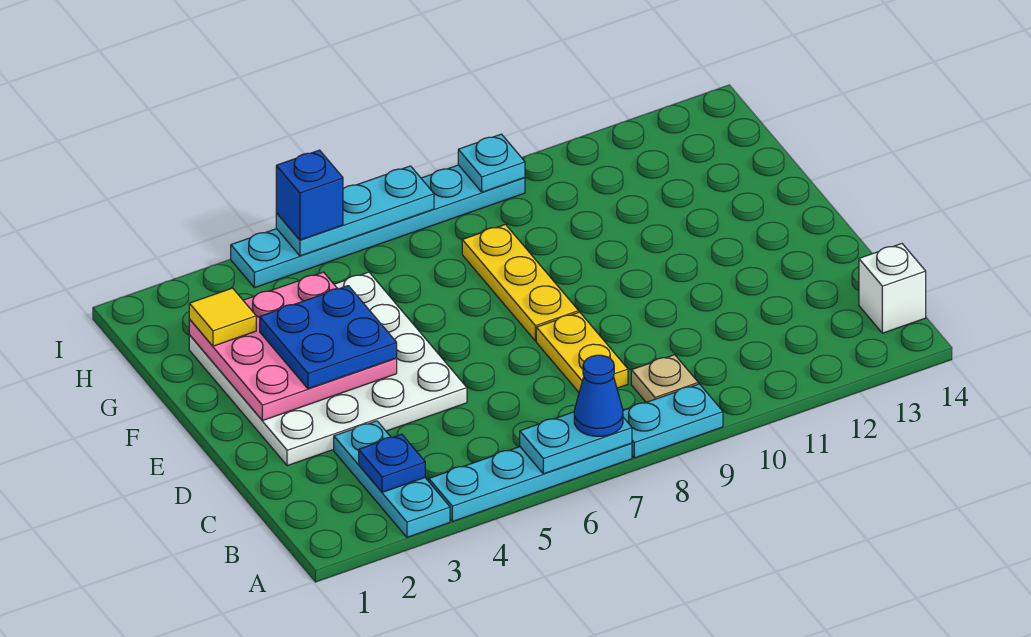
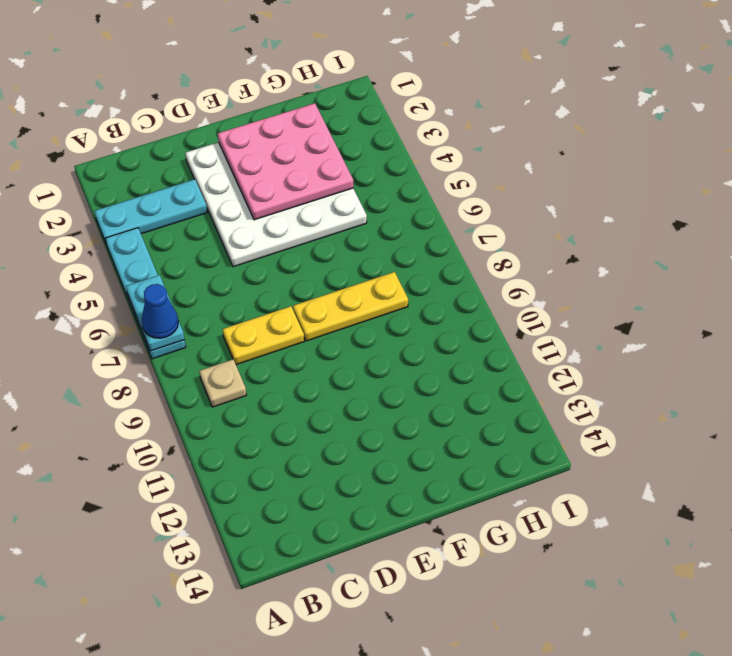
none -> cyan 1x2 plate [623,384,723,458]
none -> white 1x1 brick [859,244,926,333]
none -> cyan 1x6 plate [231,165,525,288]

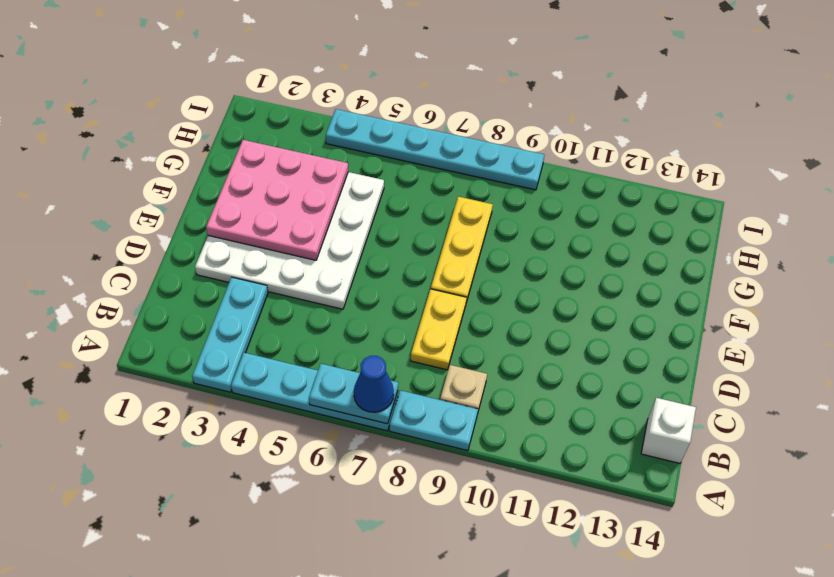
none -> blue 1x1 plate [359,434,425,492]
none -> cyan 1x3 plate [276,166,434,256]
none -> cyan 1x1 plate [458,134,525,192]

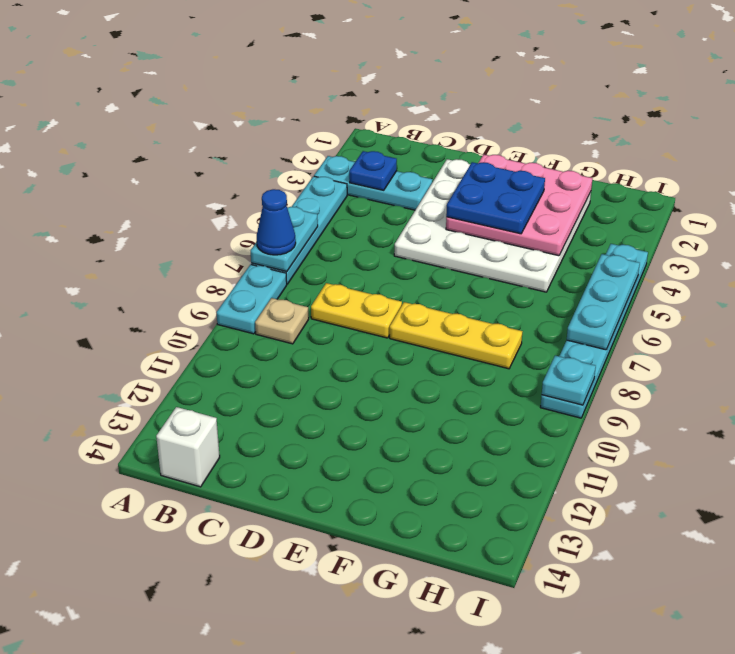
none -> yellow 1x1 tile [189,288,256,346]
none -> blue 1x1 brick [276,150,343,240]

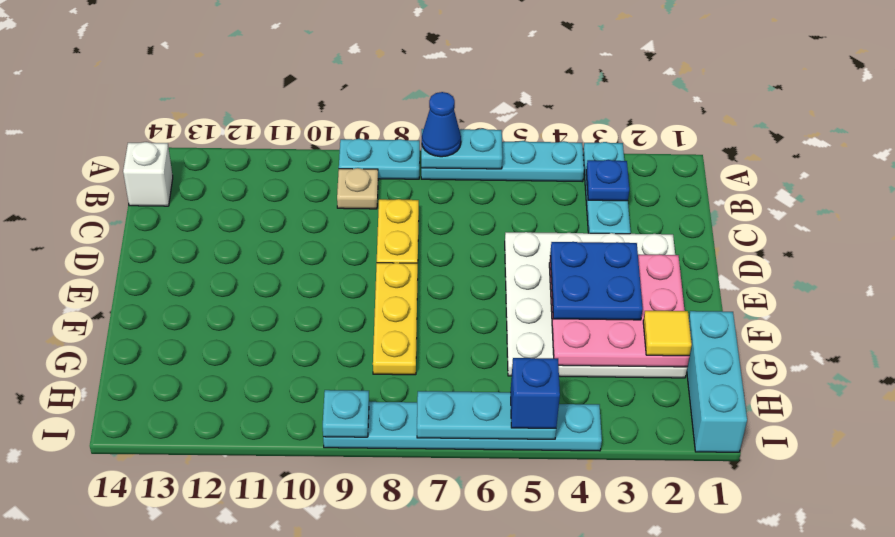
cyan 1x3 brick [687,311,747,452] -> none

